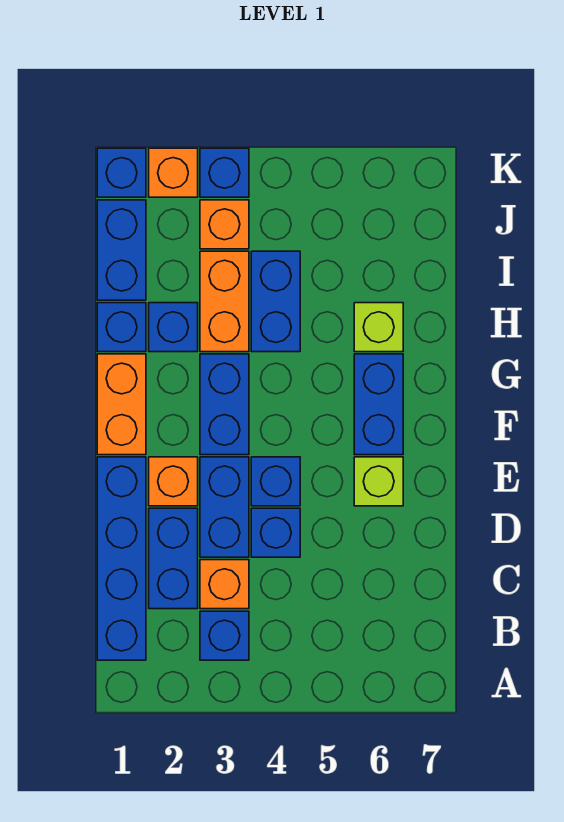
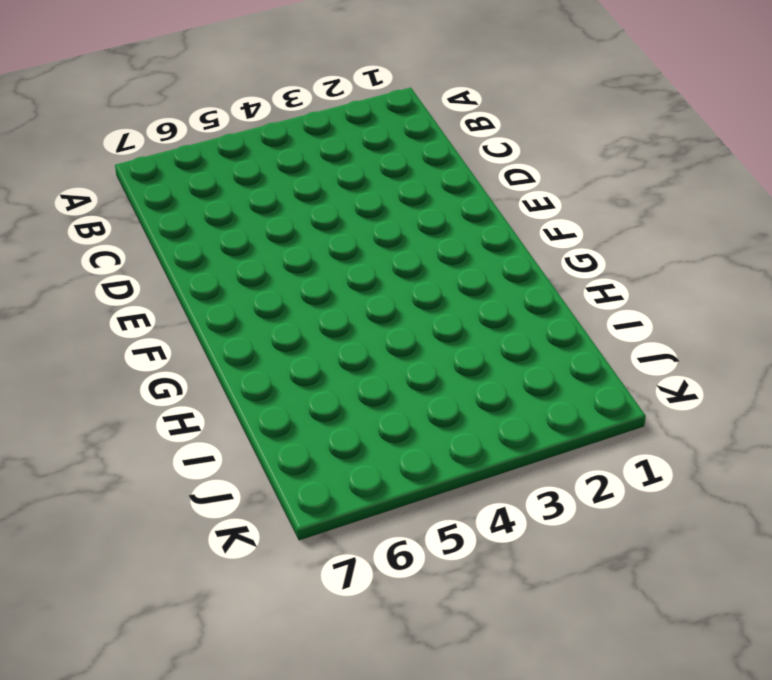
none -> blue 1x4 brick [97,457,146,660]
none -> blue 1x1 brick [200,611,249,660]
none -> blue 1x2 brick [149,508,198,609]

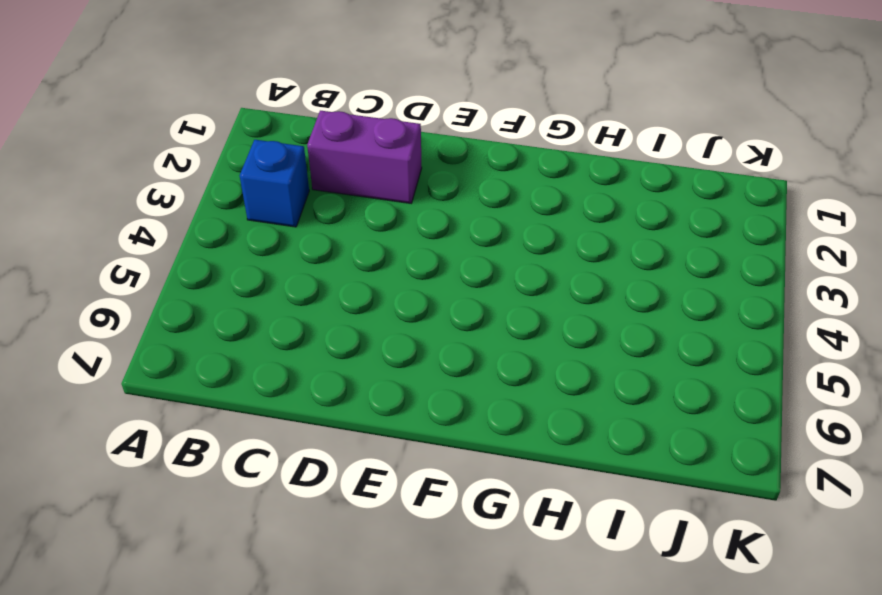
purple 1x2 brick [307,111,422,203] -> blue 1x2 brick [149,508,198,609]
none -> blue 1x4 brick [97,457,146,660]
none -> orange 1x1 brick [200,560,249,609]
none -> blue 1x2 brick [200,457,249,557]

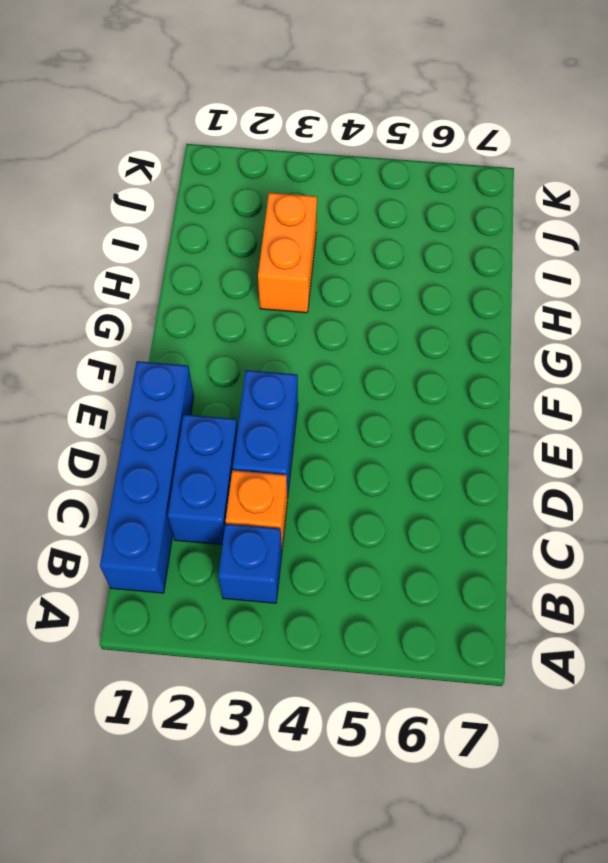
none -> blue 1x1 brick [251,508,300,557]
none -> orange 1x1 brick [149,457,198,506]
none -> blue 1x1 brick [251,457,300,506]

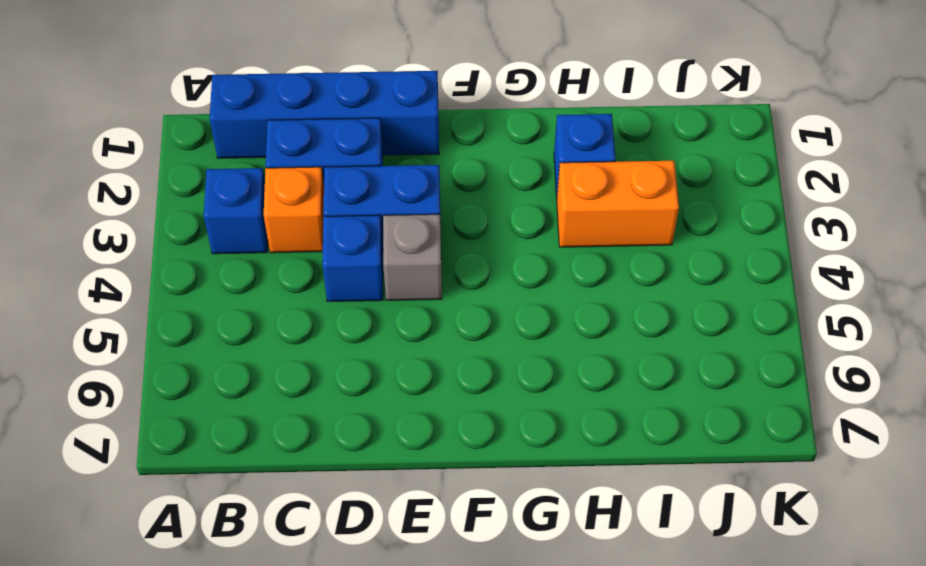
grey 1x1 brick [383,214,442,300] -> blue 1x1 brick [251,457,300,506]
none -> orange 1x1 brick [149,457,198,506]
none -> lime 1x1 brick [354,457,403,506]
none -> orange 1x2 brick [97,354,146,455]

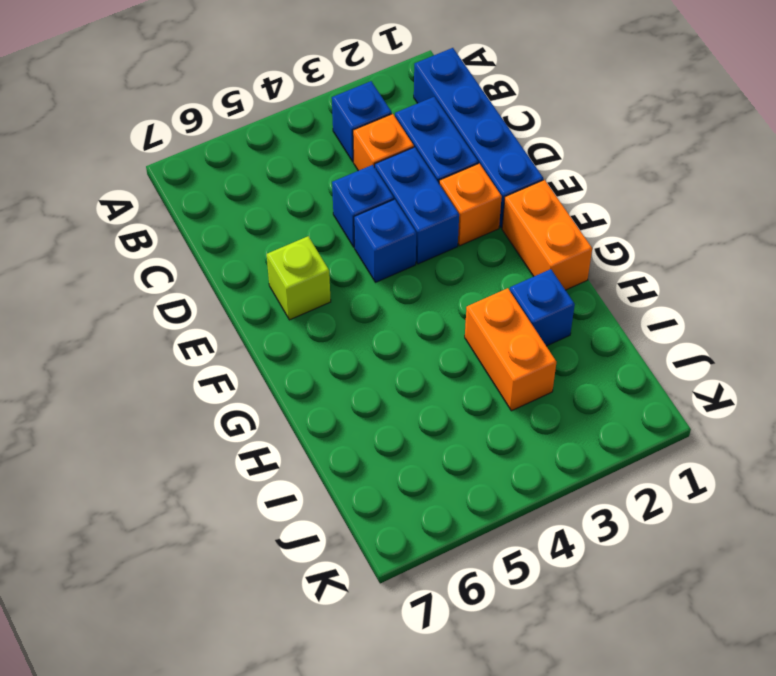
none -> blue 1x2 brick [200,354,249,455]
none -> blue 1x2 brick [354,354,403,455]
none -> blue 1x1 brick [97,303,146,352]

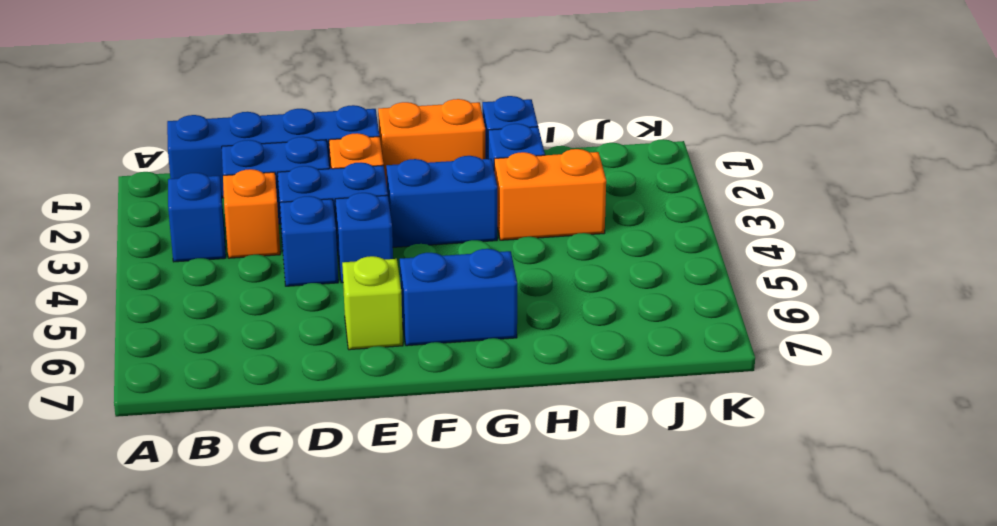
none -> blue 1x2 brick [251,251,300,352]
none -> lime 1x1 brick [354,303,403,352]
none -> blue 1x2 brick [97,200,146,300]

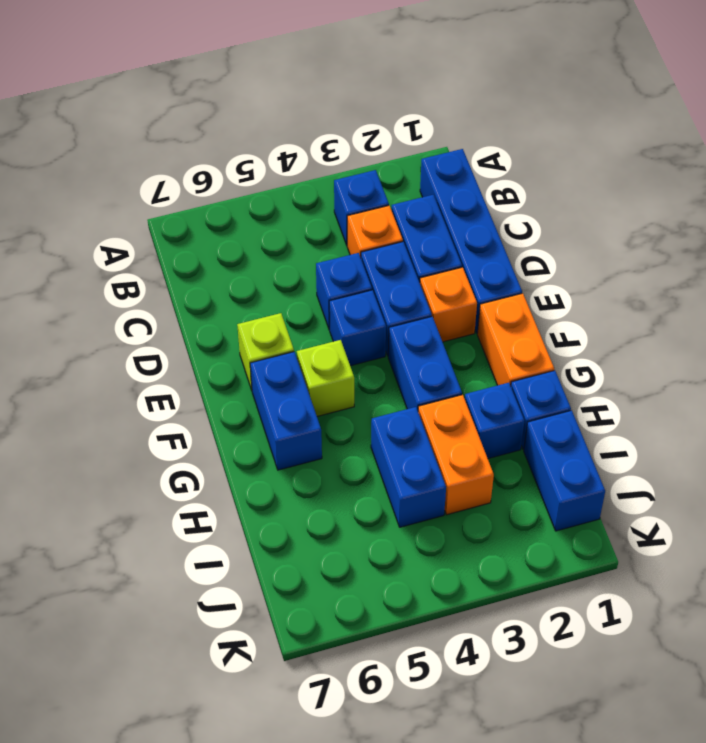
lime 1x1 brick [297,340,354,416] -> lime 1x1 brick moved to [354,303,403,352]
none -> orange 1x1 brick [200,200,249,249]
none -> blue 1x1 brick [97,148,146,197]
none -> orange 1x1 brick [149,148,198,197]

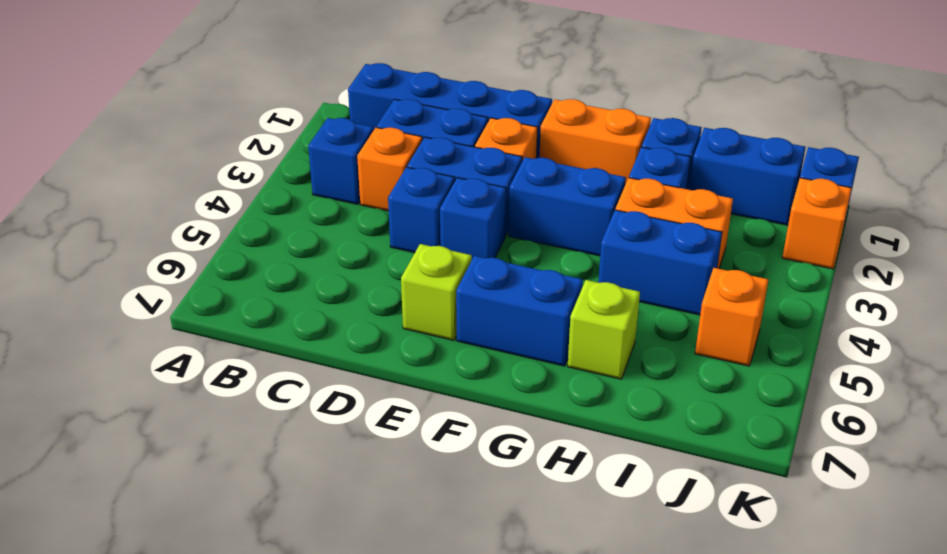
orange 1x1 brick [695,268,769,366] -> orange 1x1 brick moved to [200,200,249,249]
none -> blue 1x1 brick [200,148,249,197]

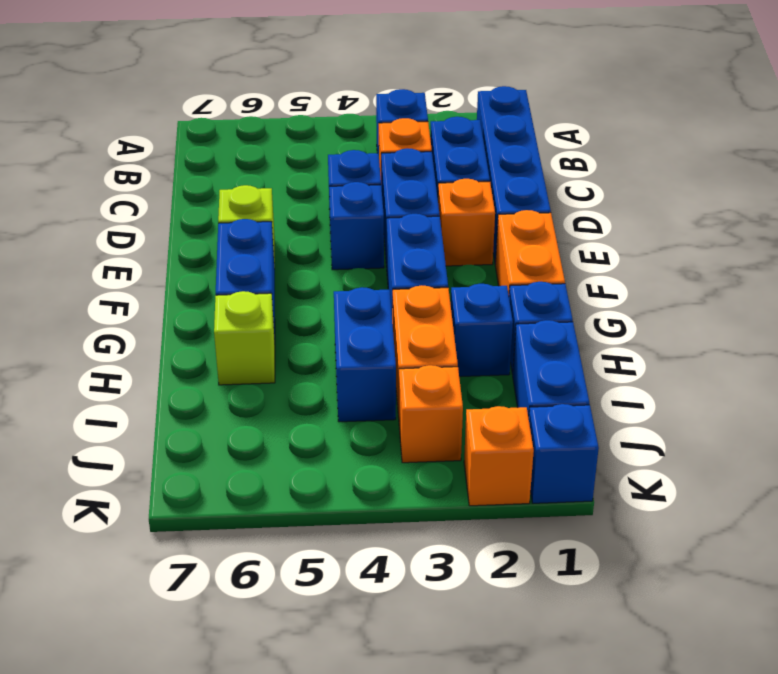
none -> blue 1x1 brick [200,148,249,197]

